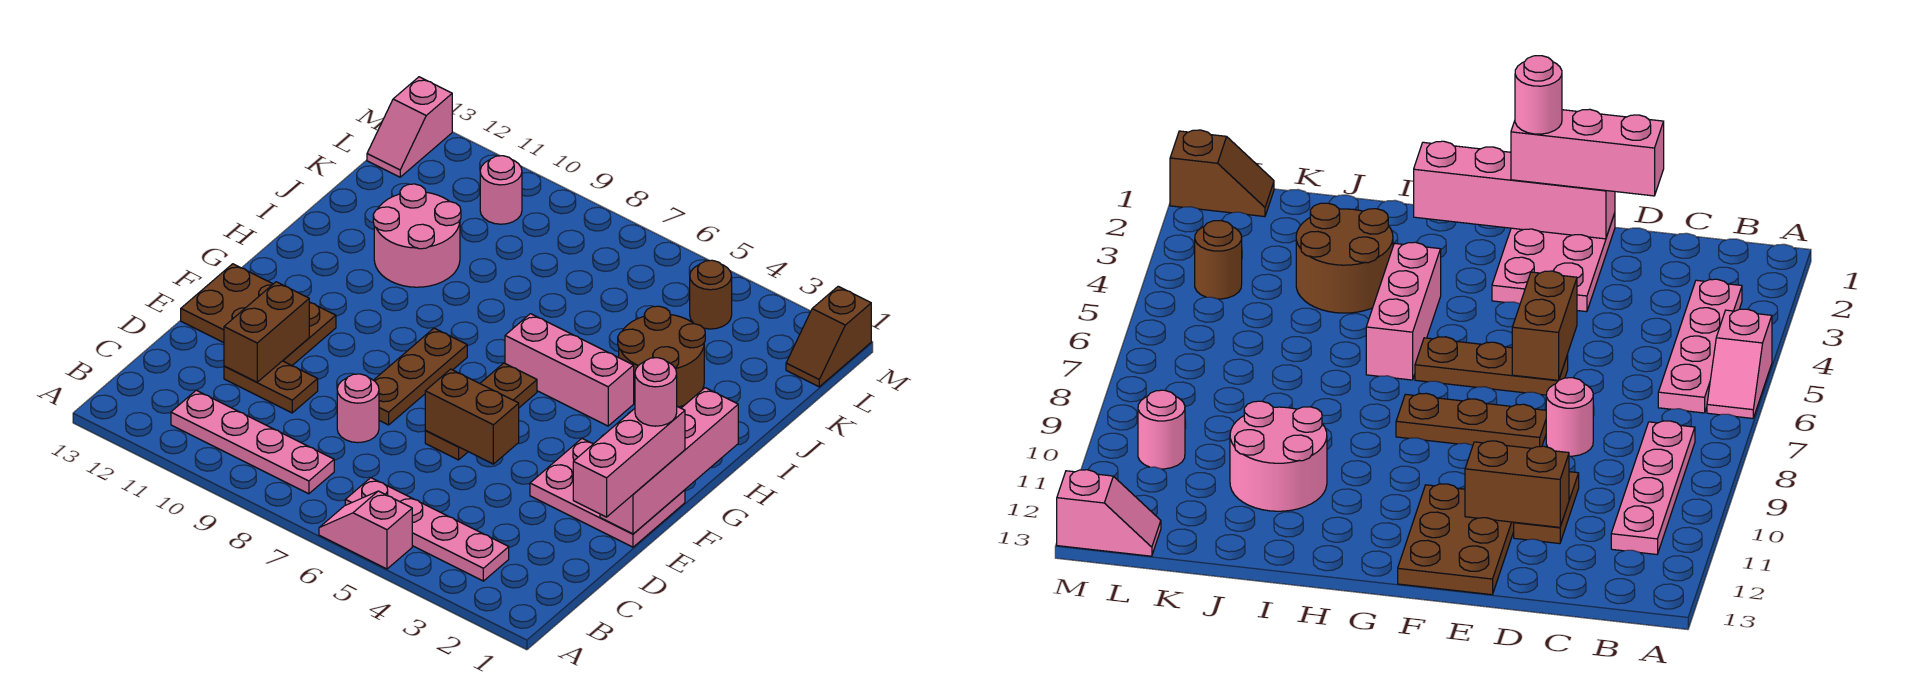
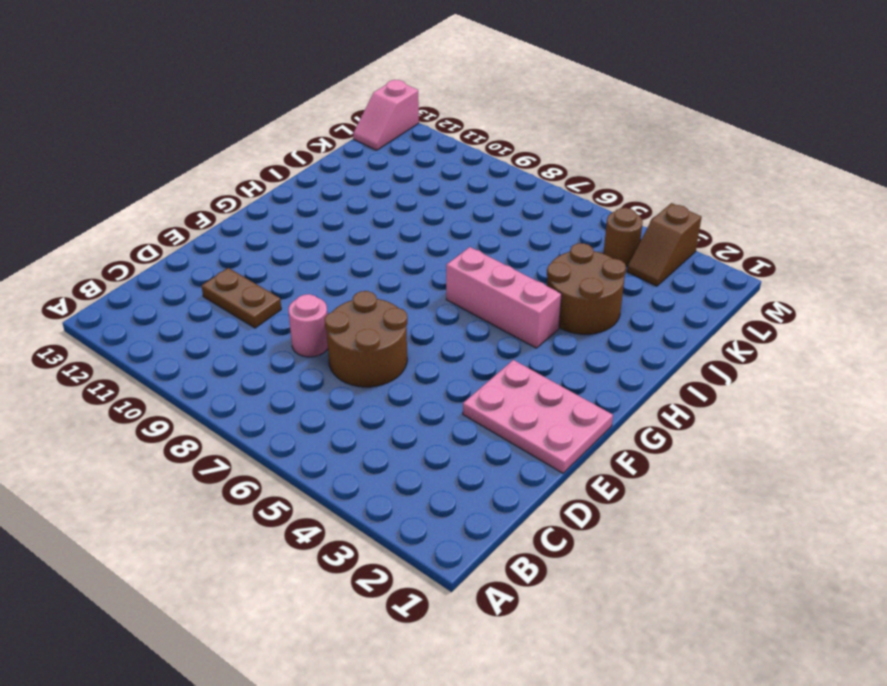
brown 2x2 round brick [325,291,407,387] -> brown 1x3 plate [425,363,537,460]
brown 1x2 slope [627,203,702,286] -> brown 1x2 slope moved to [786,286,871,387]
none -> pink 1x2 slope [319,491,412,569]
none -> pink 1x4 plate [345,478,509,581]
none -> pink 1x4 plate [171,390,334,494]

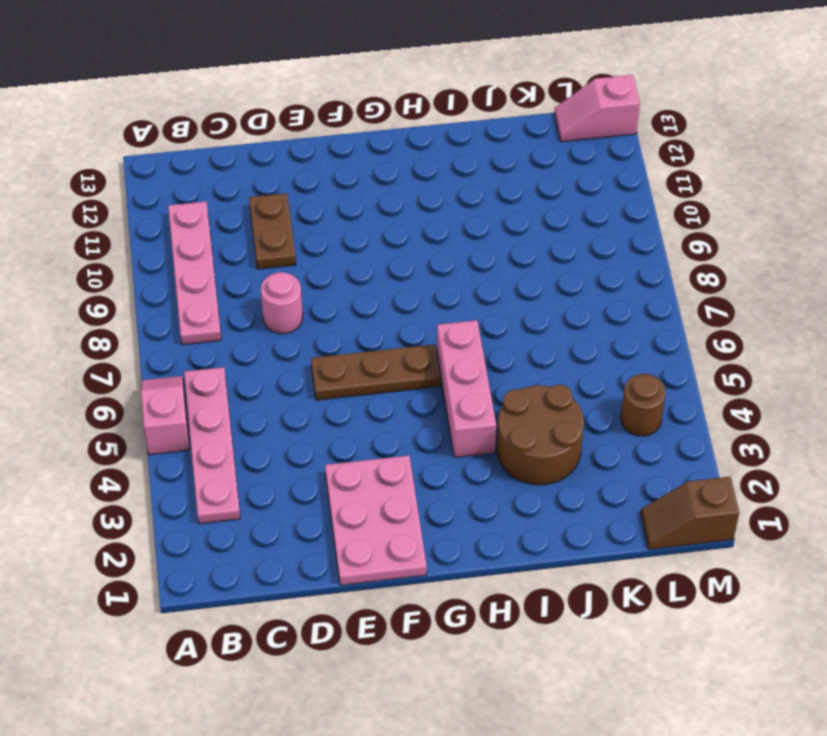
none -> brown 1x3 plate [374,328,467,425]
none -> brown 2x3 plate [181,264,336,365]
none -> pink 2x2 round brick [373,184,461,287]

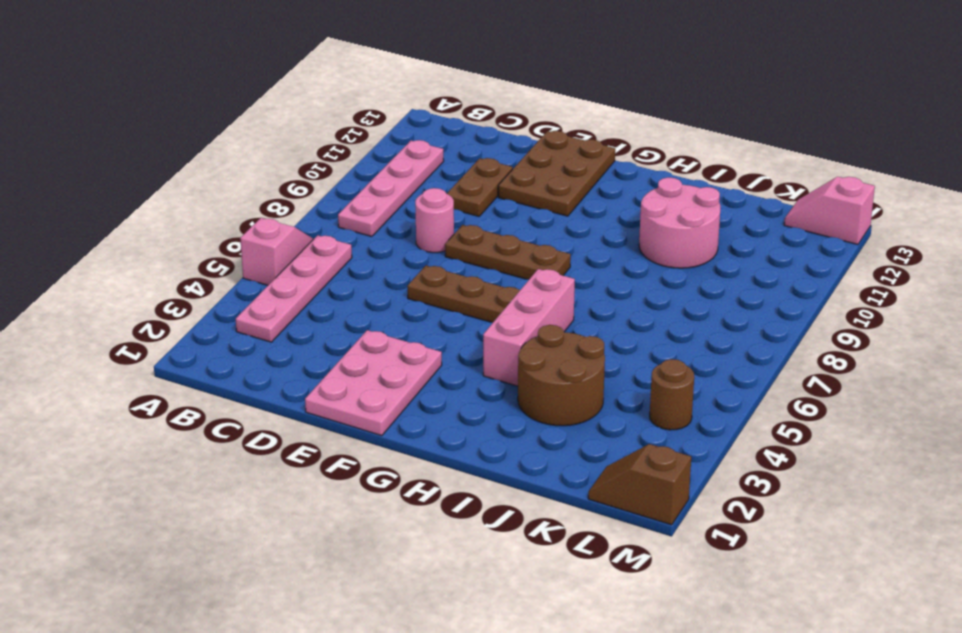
none -> pink 1x1 round brick [480,156,522,224]
none -> brown 1x2 brick [224,282,309,382]
none -> pink 1x4 brick [600,388,738,534]

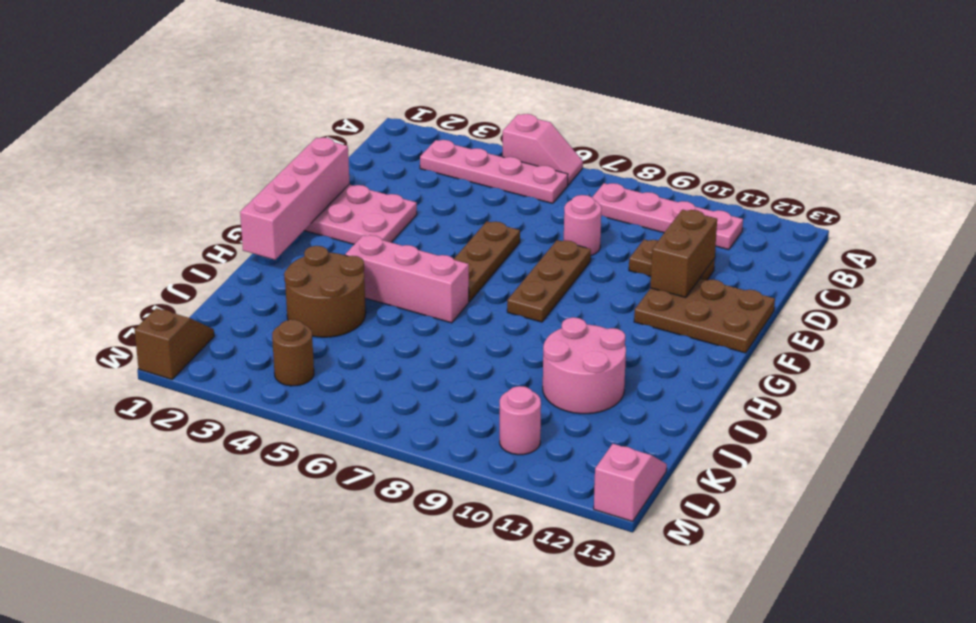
none -> brown 1x2 brick [425,369,519,464]
none -> pink 1x3 brick [573,407,685,517]
none -> pink 1x1 round brick [635,358,677,426]

